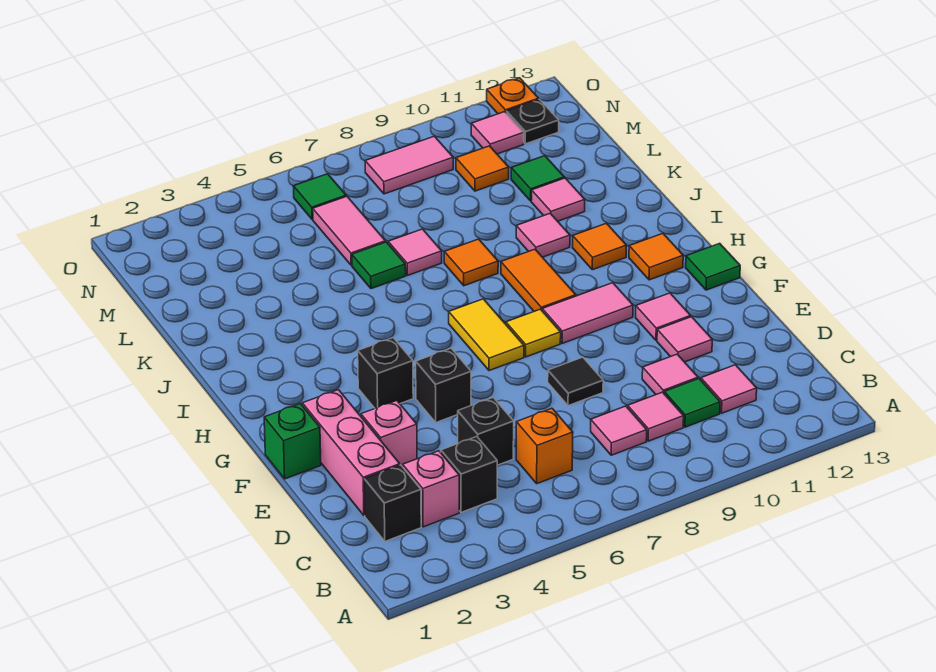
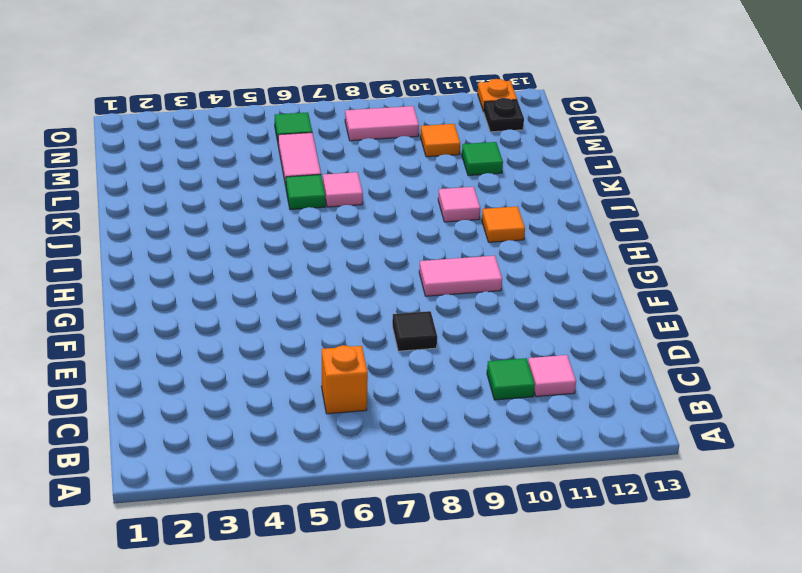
none -> black 1x1 brick [364,465,421,541]
none -> pink 1x1 brick [403,451,459,527]
none -> black 1x1 brick [441,437,497,512]
none -> pink 1x1 tile [591,406,647,455]

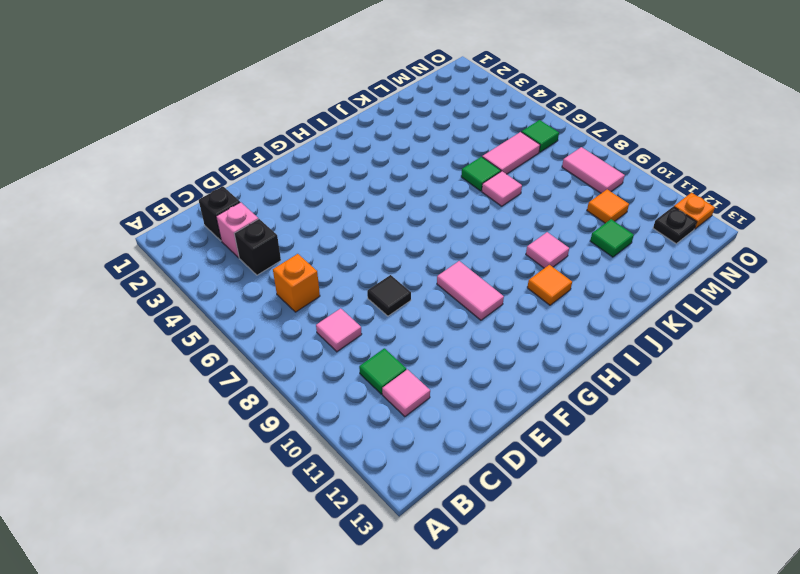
none -> pink 1x1 tile [628,392,684,441]
none -> pink 1x3 brick [302,390,400,516]
none -> black 1x1 brick [458,398,514,465]
none -> pink 1x1 tile [642,354,698,394]

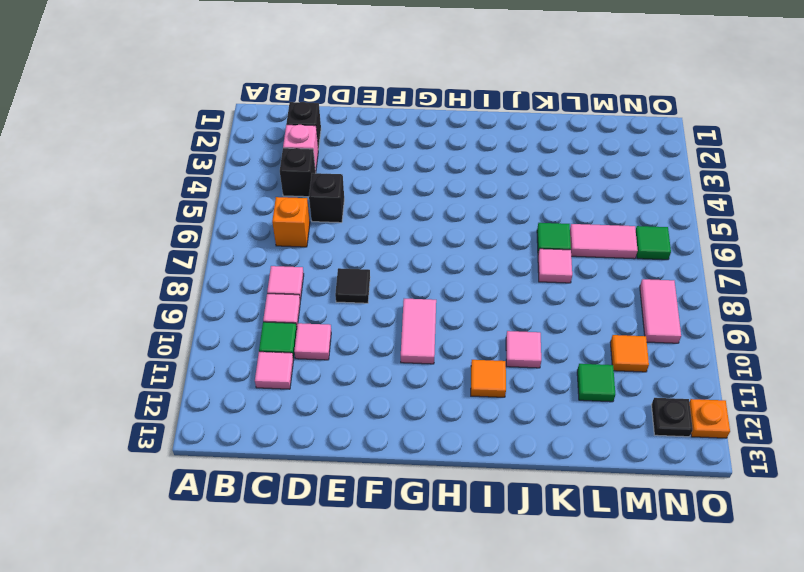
none -> pink 1x3 brick [302,390,400,516]
none -> pink 1x1 brick [361,401,417,467]
none -> pink 1x1 tile [657,317,712,362]
none -> green 1x1 brick [264,404,321,479]

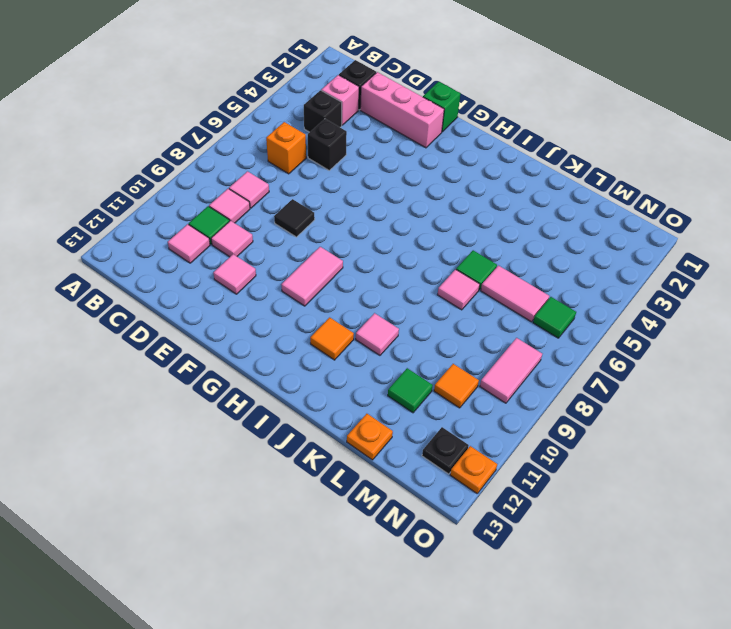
orange 1x1 plate [347,414,393,460] -> none
none -> pink 1x1 brick [361,401,417,467]
none -> black 1x1 brick [416,348,471,422]
none -> pink 1x1 tile [636,293,691,340]
none -> black 1x1 brick [358,338,413,408]

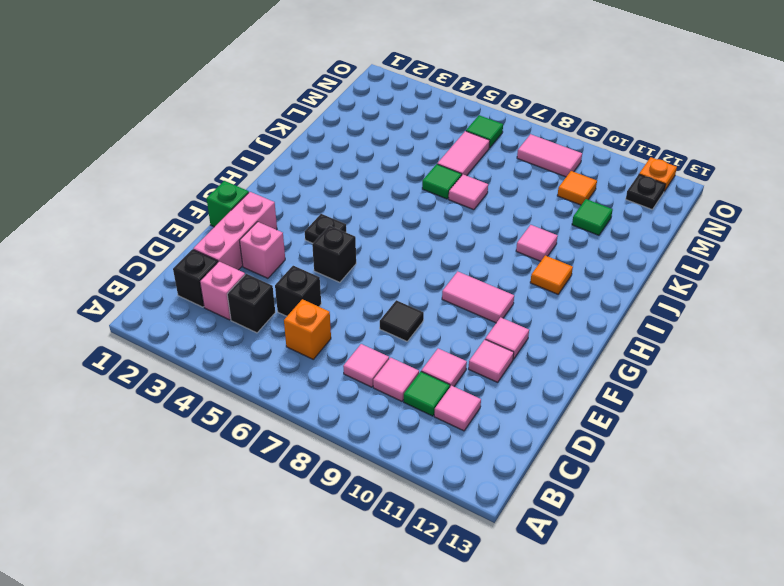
black 1x1 plate [305,214,346,243] -> black 1x1 brick [358,338,413,408]
none -> yellow 1x2 tile [449,299,524,371]
none -> yellow 1x1 tile [506,309,561,357]
none -> green 1x1 tile [686,243,740,290]
none -> orange 1x2 tile [501,249,576,311]

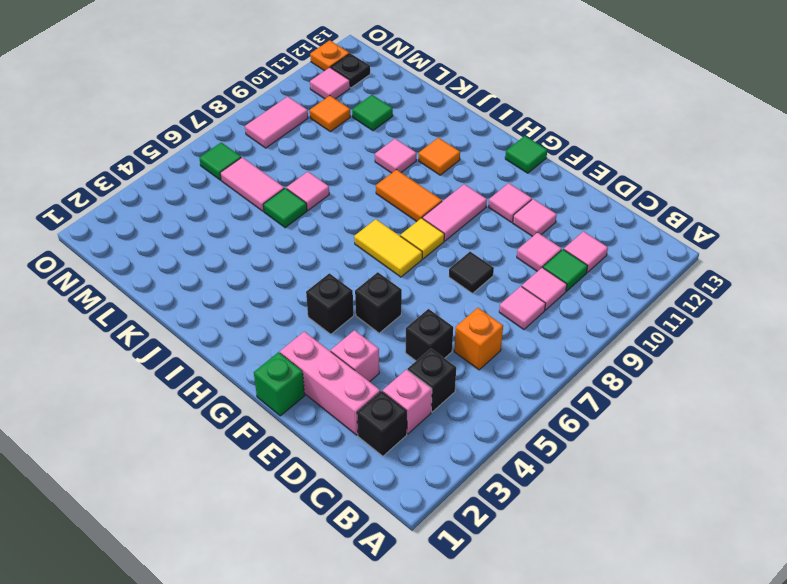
none -> orange 1x1 tile [629,234,683,280]
none -> orange 1x1 tile [444,239,498,286]
none -> pink 1x1 tile [531,178,585,221]

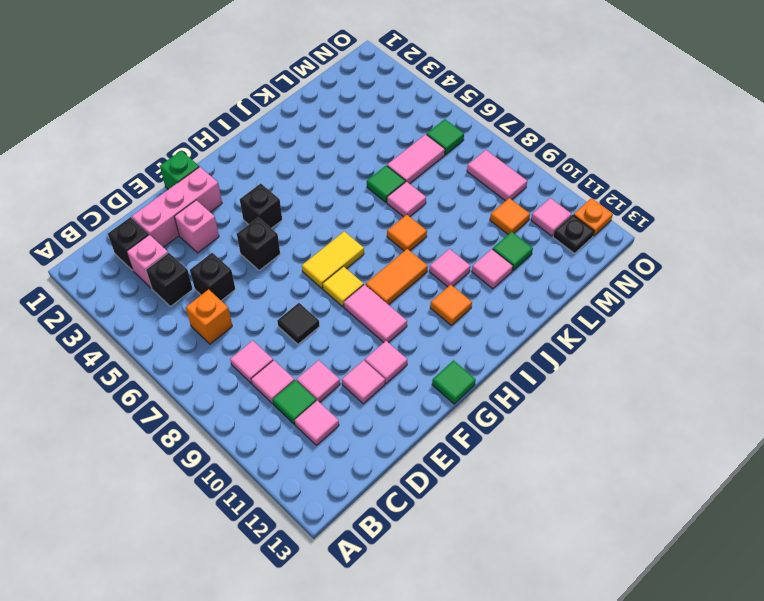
none -> orange 1x1 tile [629,234,683,280]

